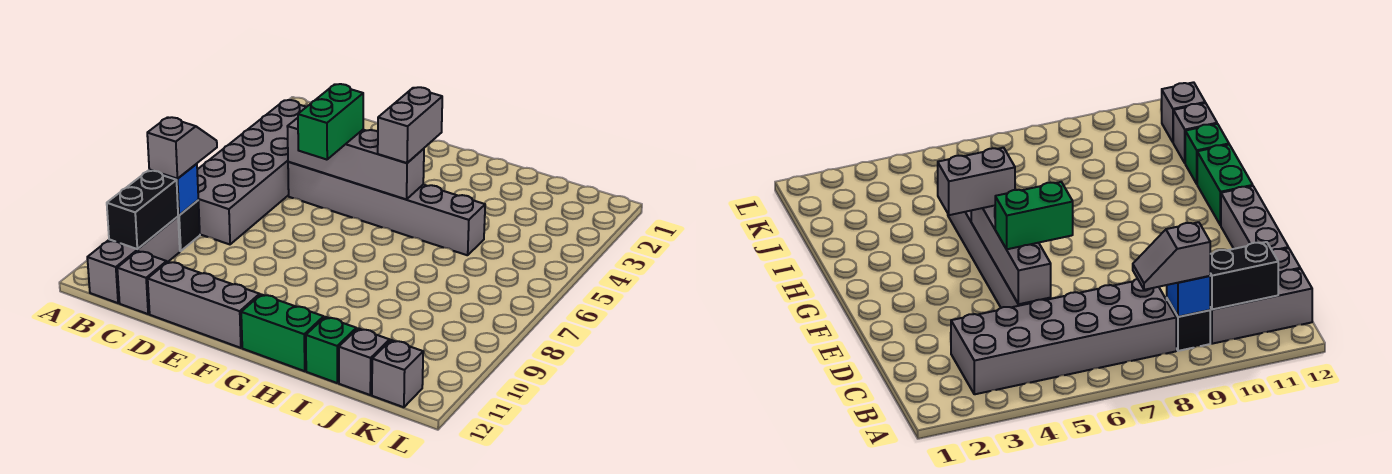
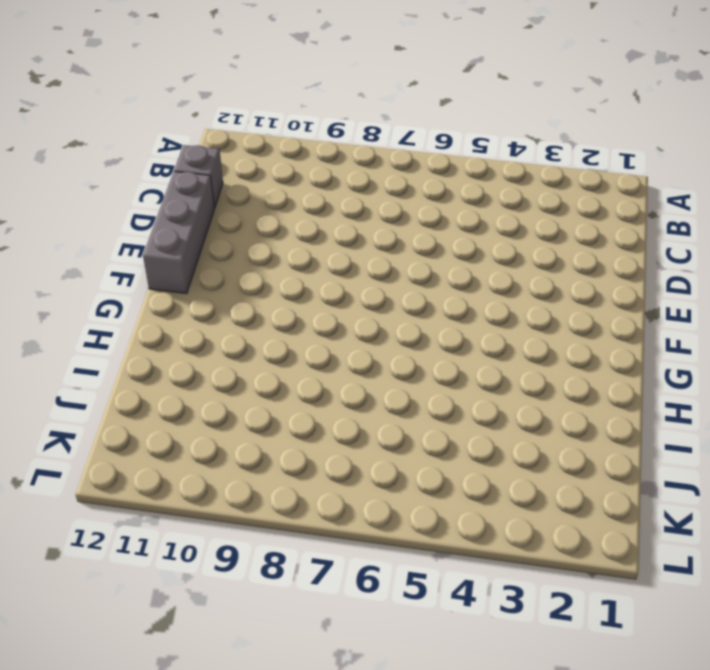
none -> grey 2x6 brick [197,100,306,244]
none -> black 1x1 brick [178,201,200,251]
none -> grey 1x3 brick [87,217,180,303]

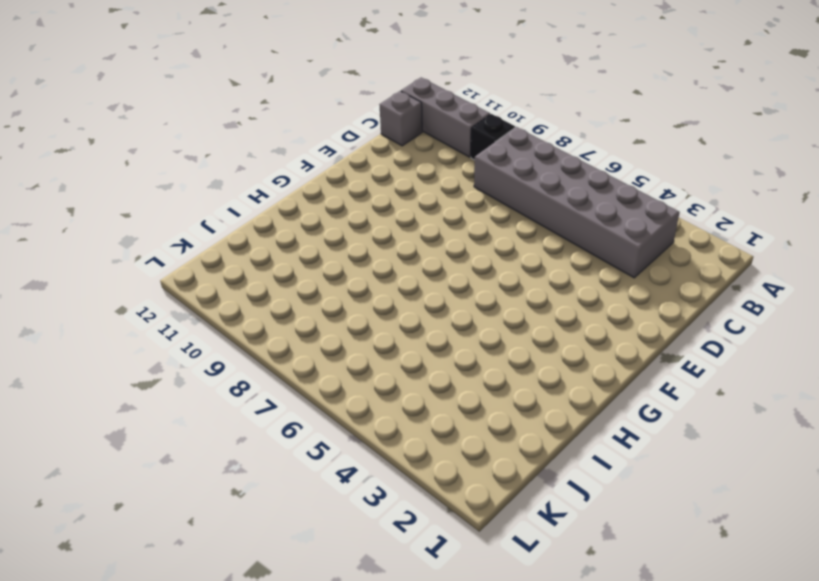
none -> grey 1x6 brick [288,162,485,255]
none -> grey 1x3 brick [148,262,260,348]
none -> green 1x2 brick [241,294,324,371]

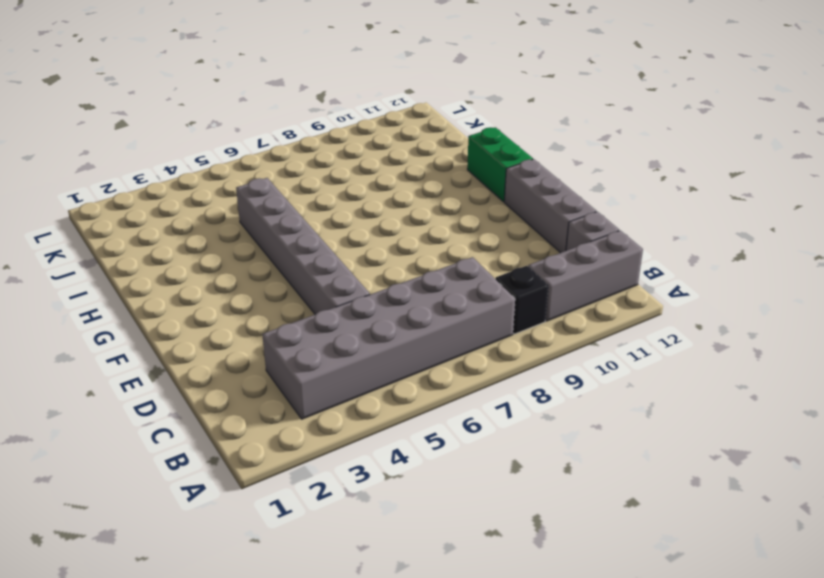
none -> green 1x1 brick [306,317,356,383]
none -> grey 1x1 brick [339,328,390,395]
none -> grey 1x1 brick [372,340,423,407]

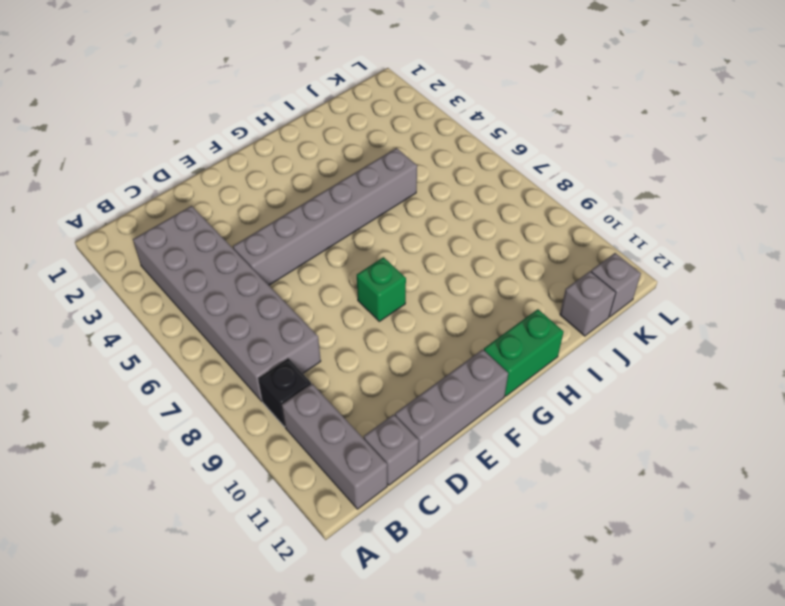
green 1x1 brick [357,257,406,321] -> green 1x1 brick moved to [306,317,356,383]
none -> blue 1x1 brick [149,164,198,215]
none -> black 1x2 brick [107,171,178,249]
none -> grey 1x4 brick [287,118,424,199]

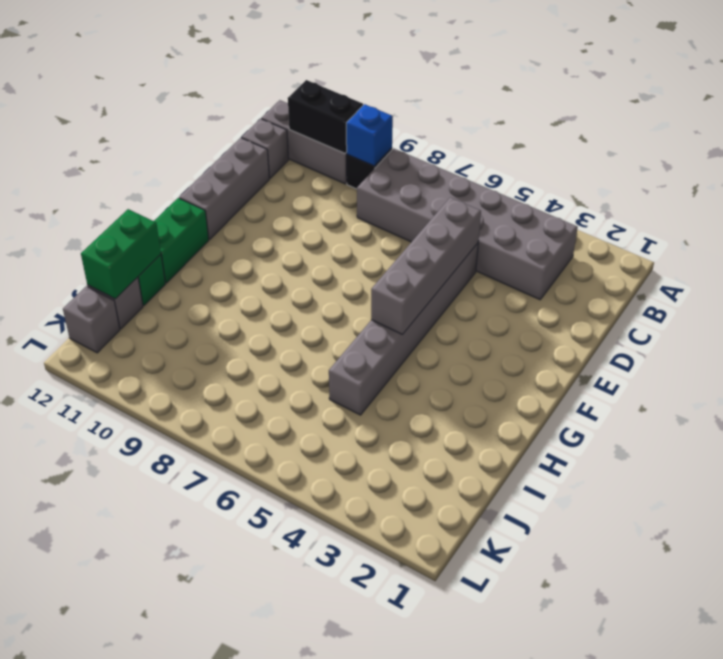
green 1x2 brick [81,209,161,299] -> green 1x2 brick turned to [298,84,363,160]
none -> grey 1x2 slope [147,117,217,179]
none -> grey 1x2 brick [378,87,442,163]

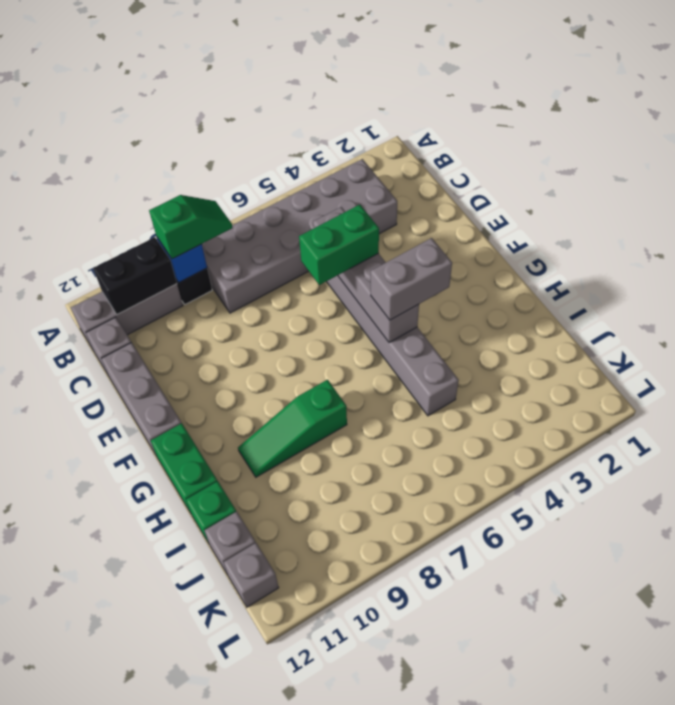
green 1x2 slope [149,195,232,259] -> grey 1x2 slope [147,117,217,179]
green 1x3 slope [238,380,347,477] -> none

